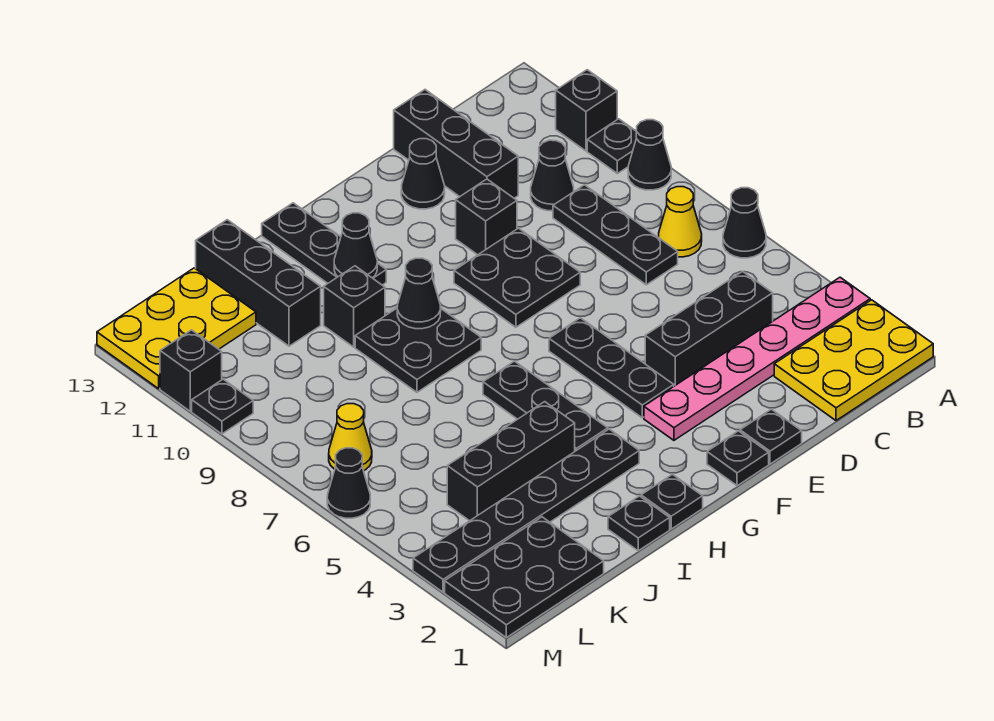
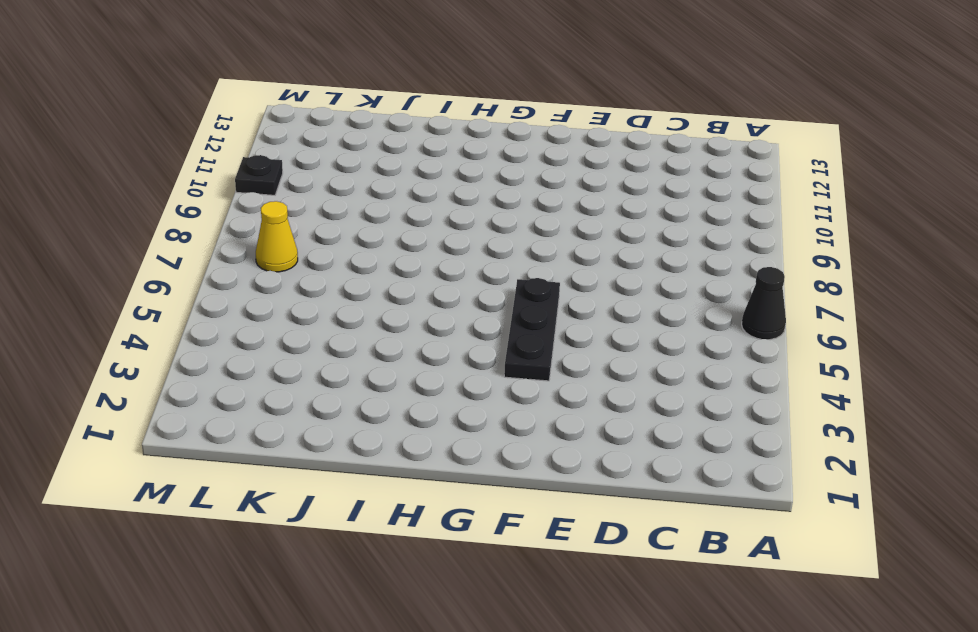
none -> yellow 2x3 plate [774,300,933,421]
none -> pink 1x6 plate [644,277,870,440]
none -> black 1x1 cone [628,120,671,190]
none -> black 1x1 plate [587,119,636,174]

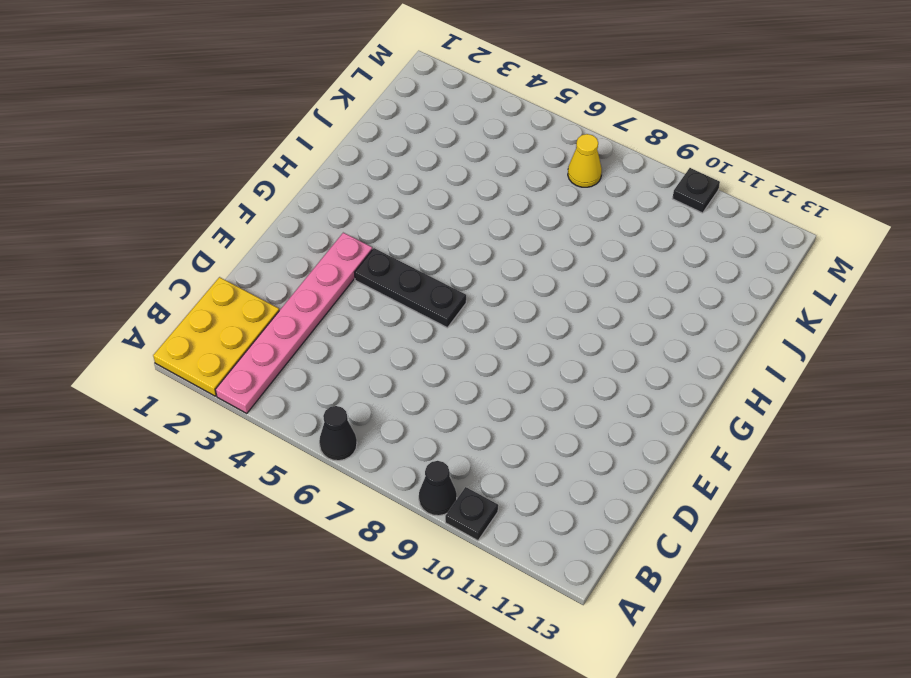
none -> black 1x1 brick [556,70,617,151]
none -> yellow 1x1 cone [658,187,702,257]
none -> black 1x3 brick [645,272,773,386]
none -> black 1x3 plate [553,185,678,285]

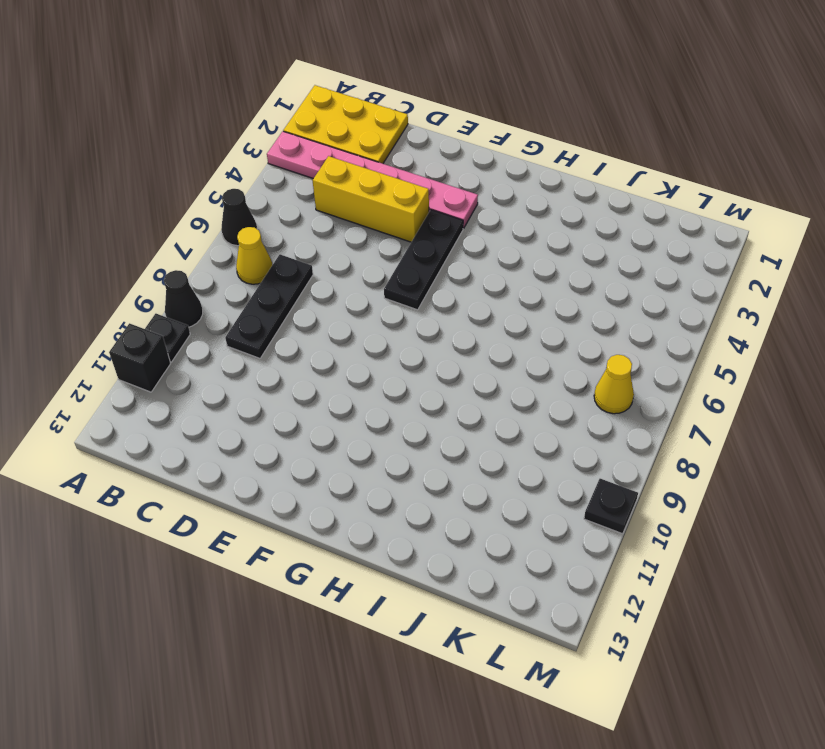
yellow 1x3 brick [313,156,429,242] -> black 1x3 brick [645,272,773,386]
none -> black 1x1 cone [531,140,574,211]
none -> black 1x3 brick [394,90,518,198]
none -> black 1x1 plate [740,409,802,464]
none -> black 2x2 plate [454,228,580,327]

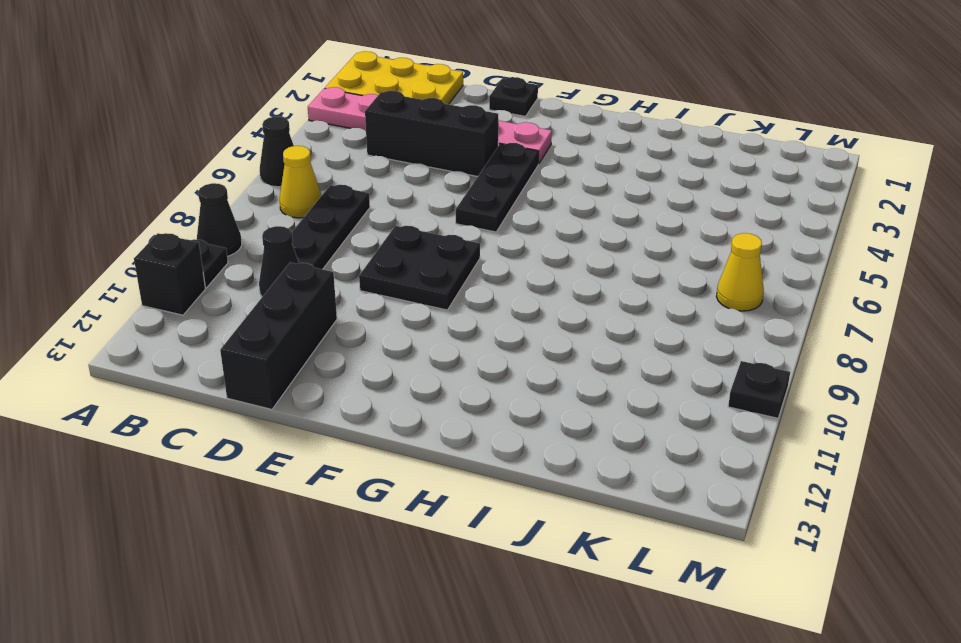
none -> black 1x1 brick [456,179,517,255]
none -> black 1x1 cone [401,139,445,209]
none -> black 1x1 plate [707,431,769,486]
none -> black 1x1 plate [641,474,703,529]

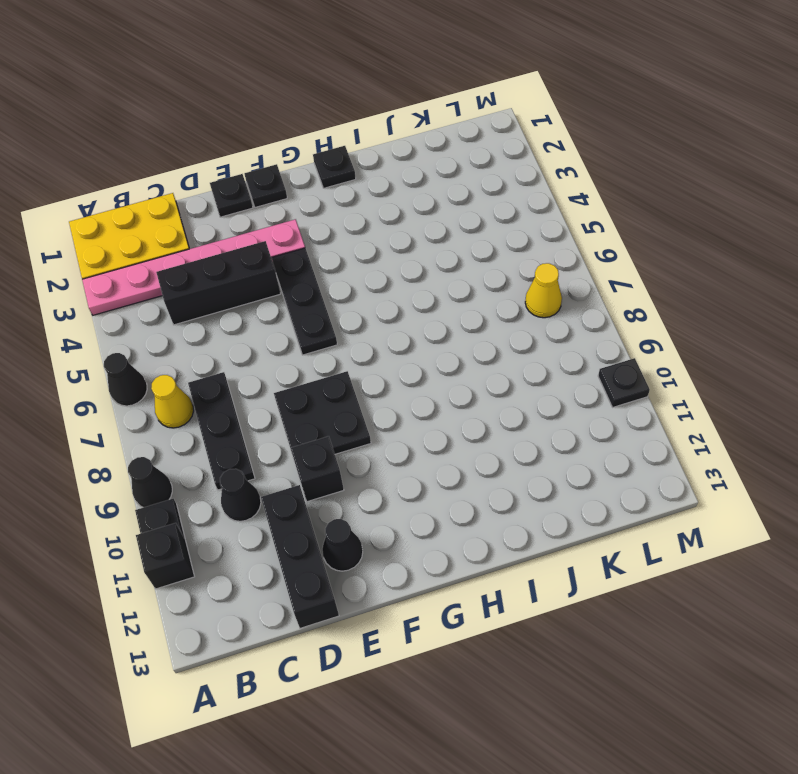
none -> black 1x6 plate [413,429,639,592]
none -> black 1x3 plate [483,361,608,451]
none -> black 2x2 plate [355,308,481,392]
none -> black 1x3 plate [262,203,386,285]

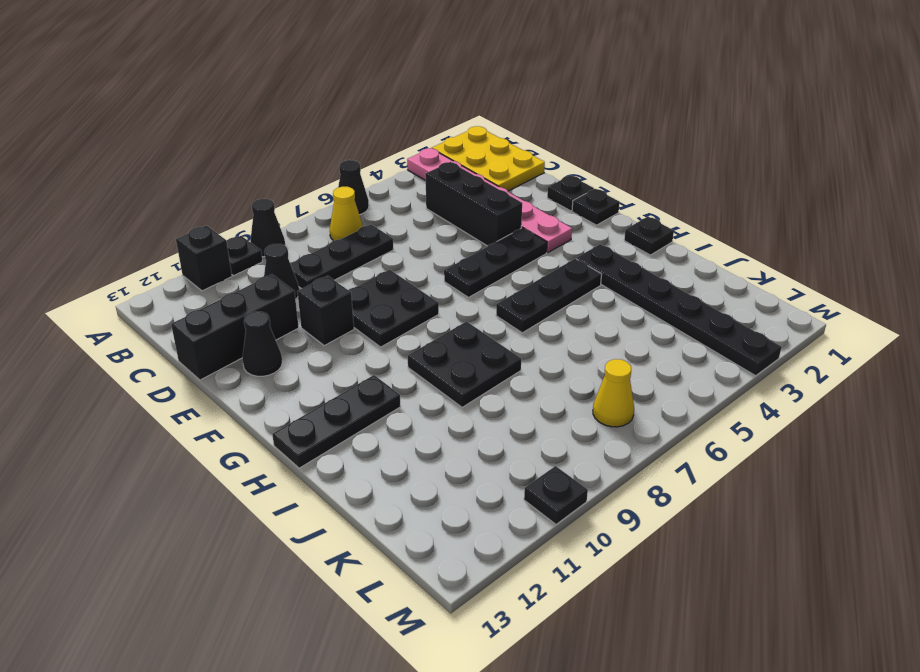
none -> black 1x1 plate [608,496,670,551]
none -> black 1x3 brick [447,402,575,521]
none -> black 1x1 brick [324,266,385,347]
none -> black 1x3 brick [196,220,321,346]

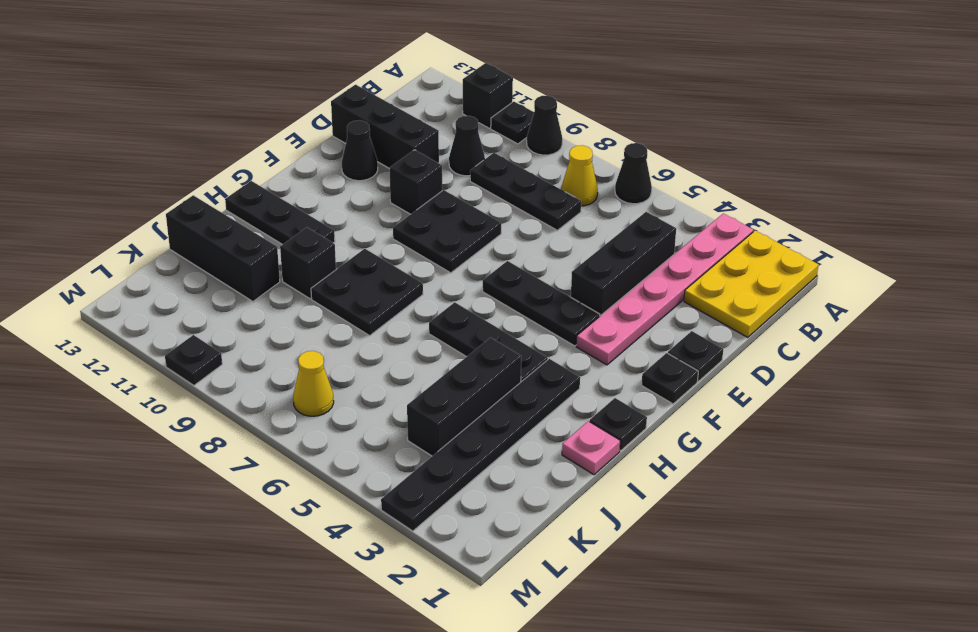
pink 1x1 plate [562,421,620,475] -> black 1x1 plate [608,496,670,551]
none -> black 2x3 plate [445,517,604,638]
none -> yellow 2x3 plate [97,268,256,389]
none -> black 1x1 cone [327,448,370,518]
none -> black 1x1 brick [160,330,222,411]

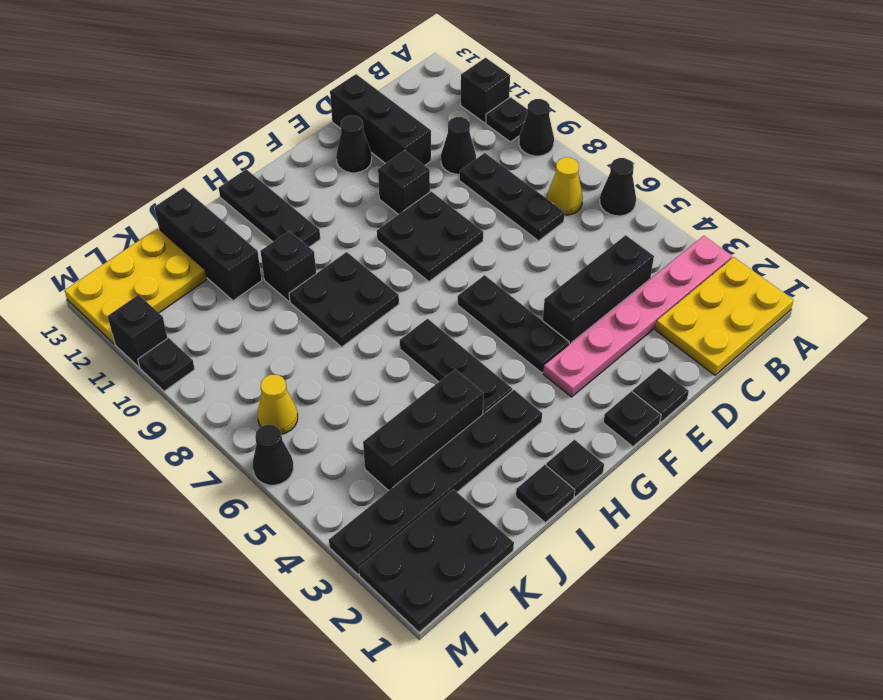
none -> black 1x1 cone [397,258,441,329]
none -> black 1x1 cone [334,213,377,278]

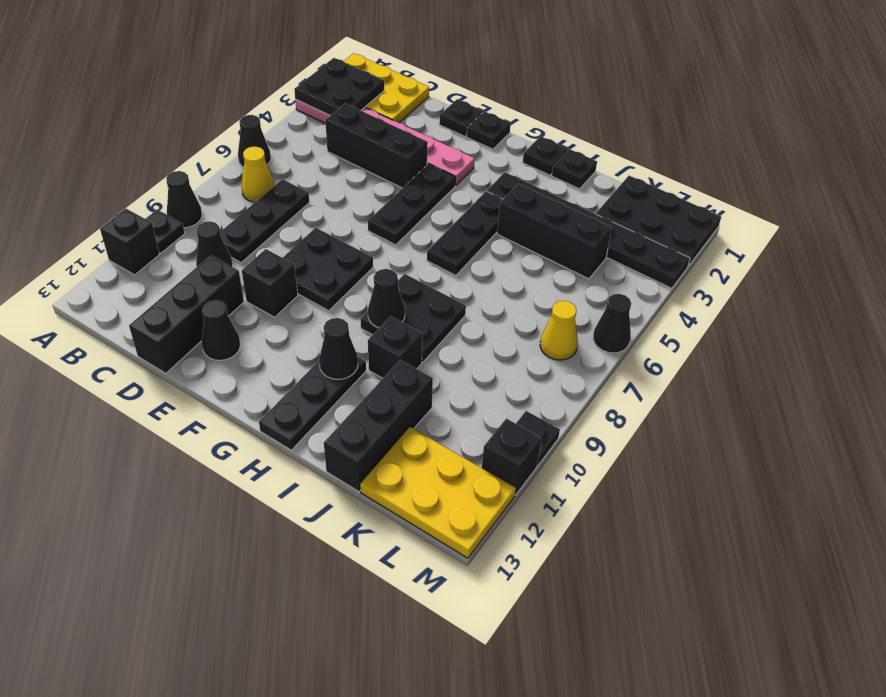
black 2x2 plate [294,58,384,116] -> none

